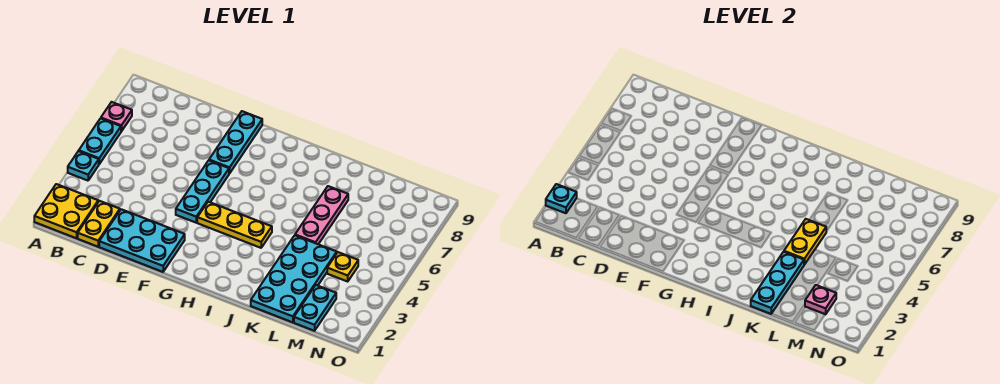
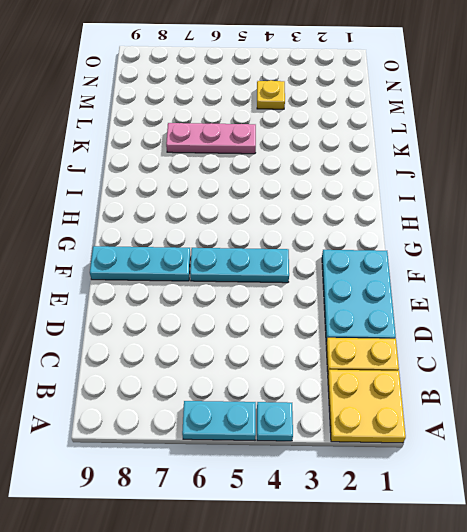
none -> pink 1x1 plate [101,102,132,131]
none -> yellow 1x3 plate [197,202,272,248]
none -> cyan 2x4 plate [251,235,337,322]

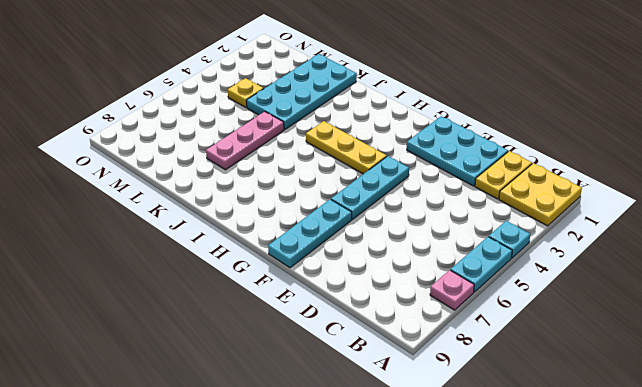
none -> cyan 1x2 plate [294,285,336,331]
none -> cyan 1x1 plate [546,184,577,213]
none -> cyan 1x3 plate [751,252,804,314]

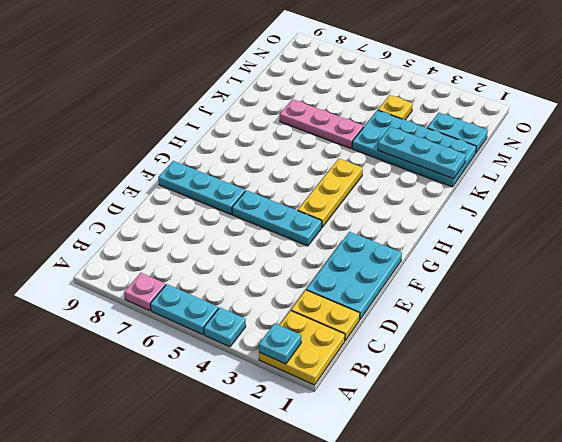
none -> yellow 1x2 plate [784,219,826,265]
none -> pink 1x1 plate [805,285,836,314]

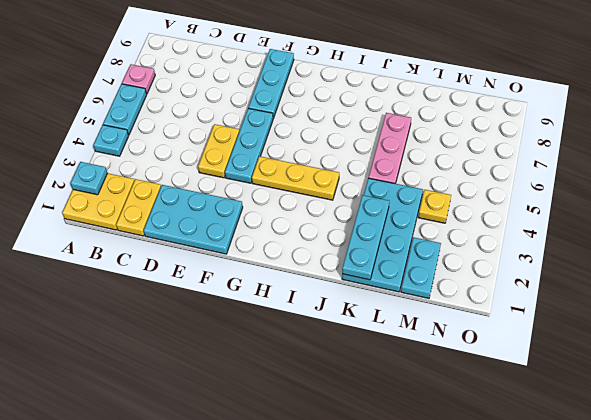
yellow 1x2 plate [198,124,239,178] -> yellow 1x2 plate moved to [784,219,826,265]
none -> pink 1x1 plate [805,285,836,314]

